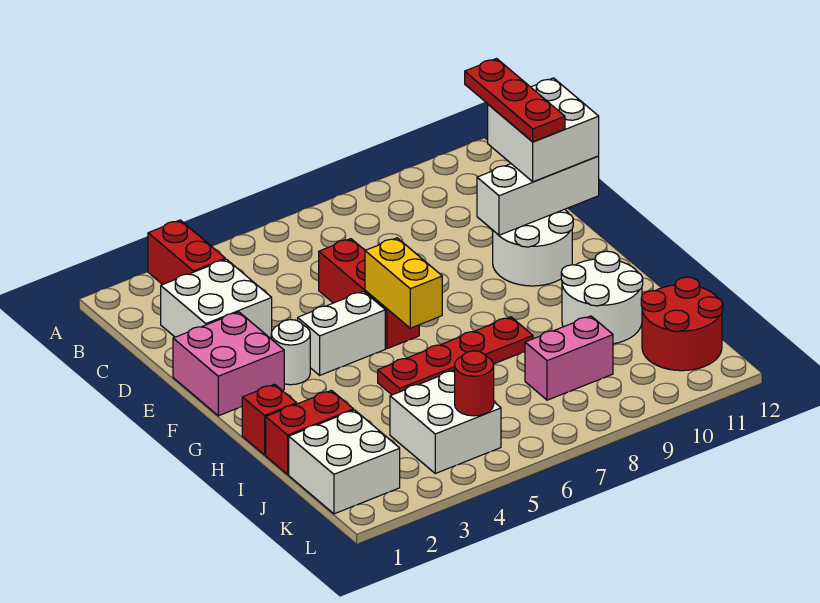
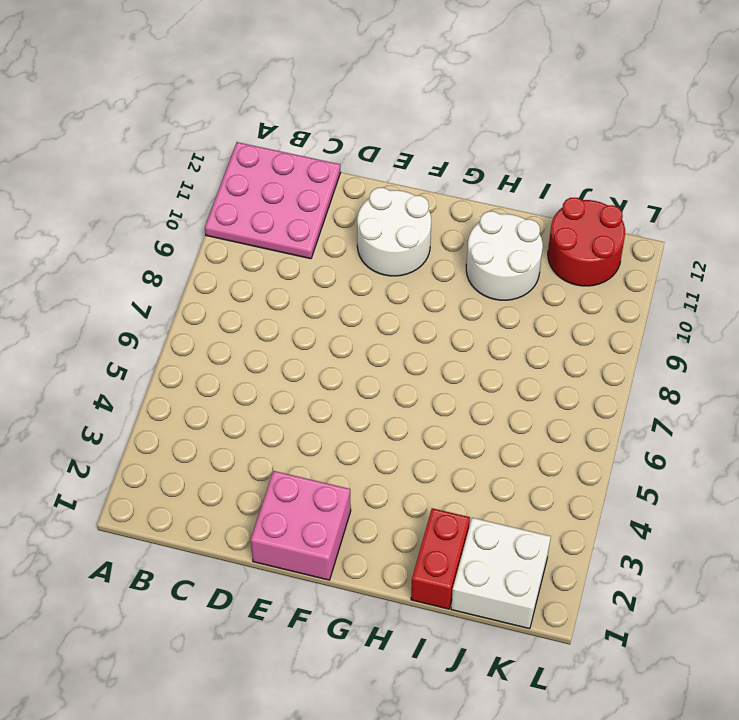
pink 3x3 plate [205,142,340,259] -> none
none -> red 1x2 brick [148,220,225,285]
none -> white 2x2 brick [161,259,272,338]
none -> red 1x3 brick [319,239,419,349]

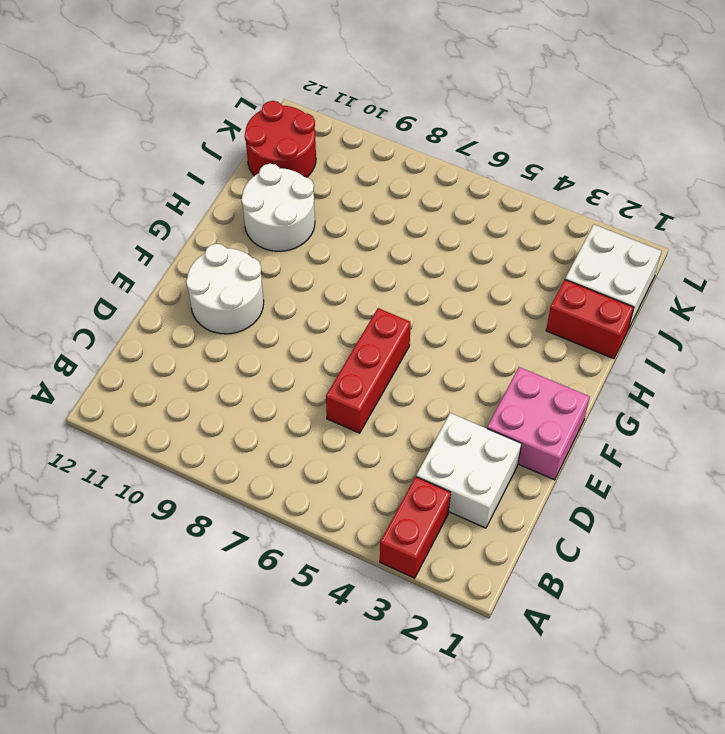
none -> white 1x1 round brick [271,320,310,385]
none -> white 1x2 brick [298,291,385,375]
none -> red 1x1 brick [242,384,297,455]

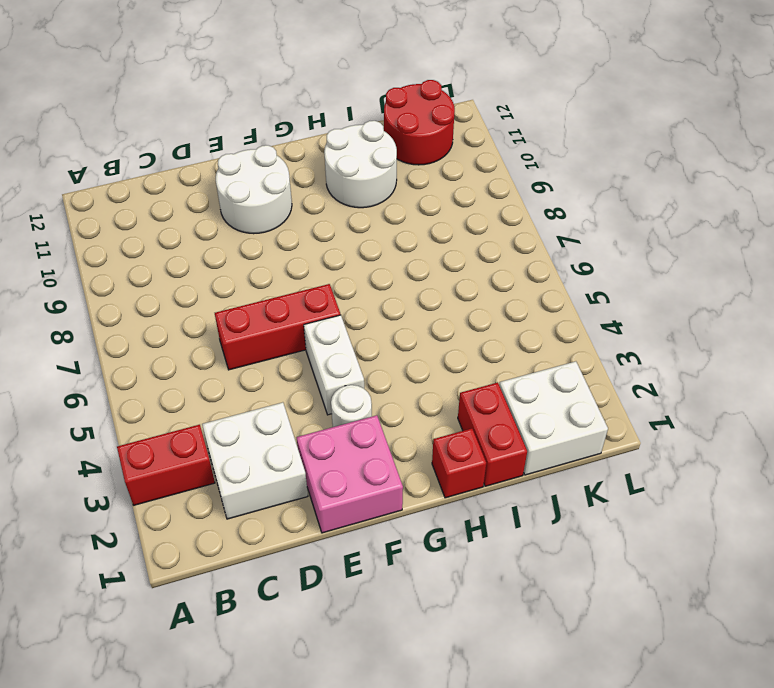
none -> red 1x4 plate [378,317,533,395]
none -> white 2x2 brick [390,370,501,473]
none -> pink 1x2 brick [525,316,613,400]

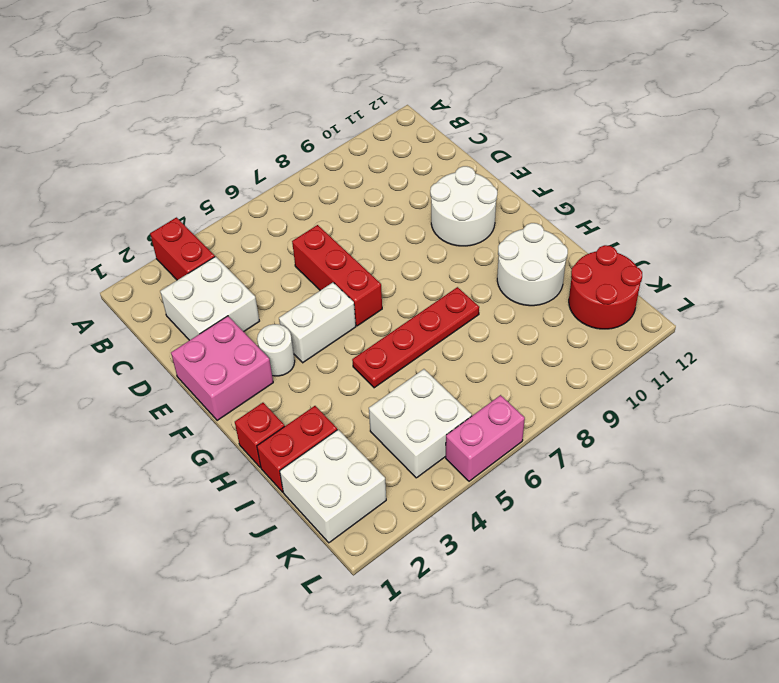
pink 1x2 brick [446,395,525,481] -> pink 1x2 brick moved to [525,316,613,400]
none -> white 1x3 brick [477,156,599,235]
none -> yellow 1x2 brick [365,238,442,328]
none -> red 1x1 round brick [455,351,494,416]

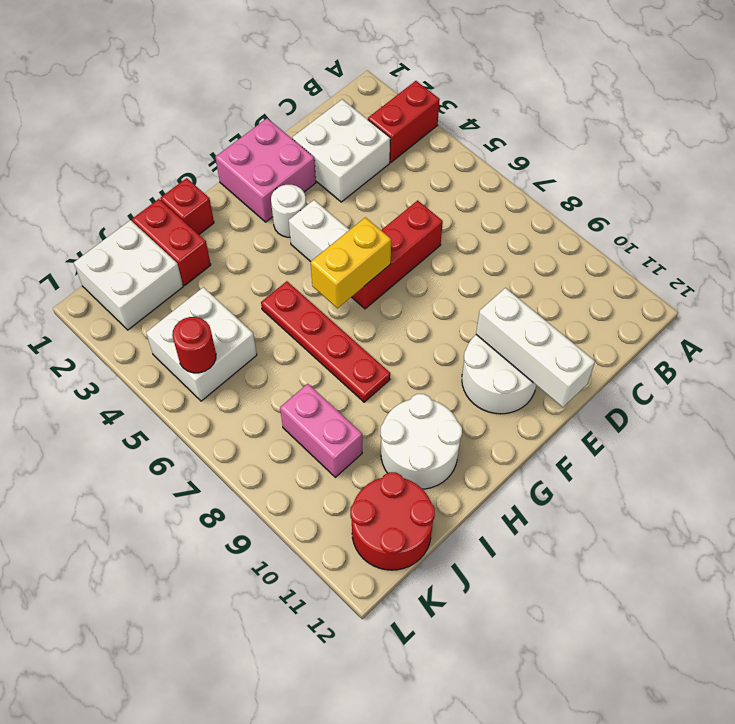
none -> white 2x2 brick [488,78,599,182]
none -> red 1x3 plate [465,59,565,142]

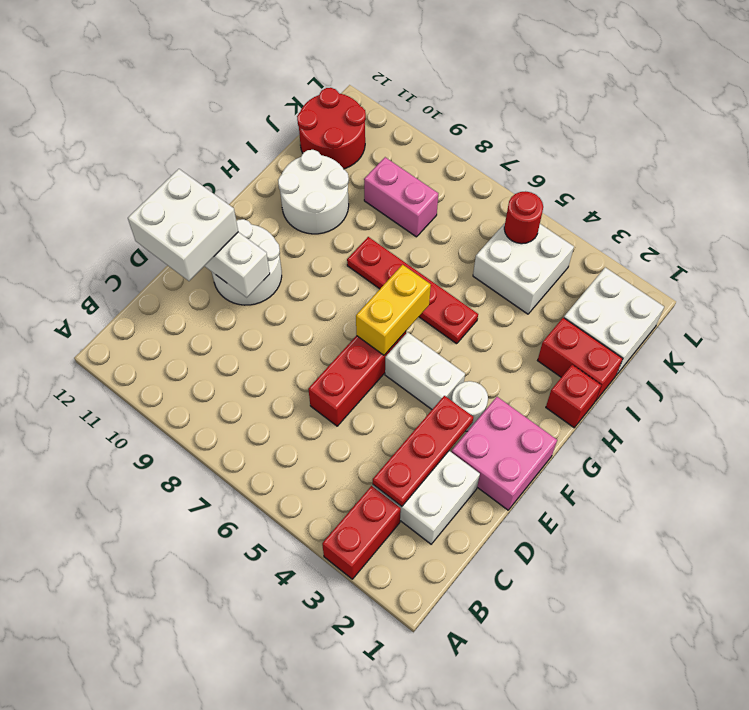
red 1x3 plate [373,396,473,506] -> red 1x3 plate moved to [465,59,565,142]

